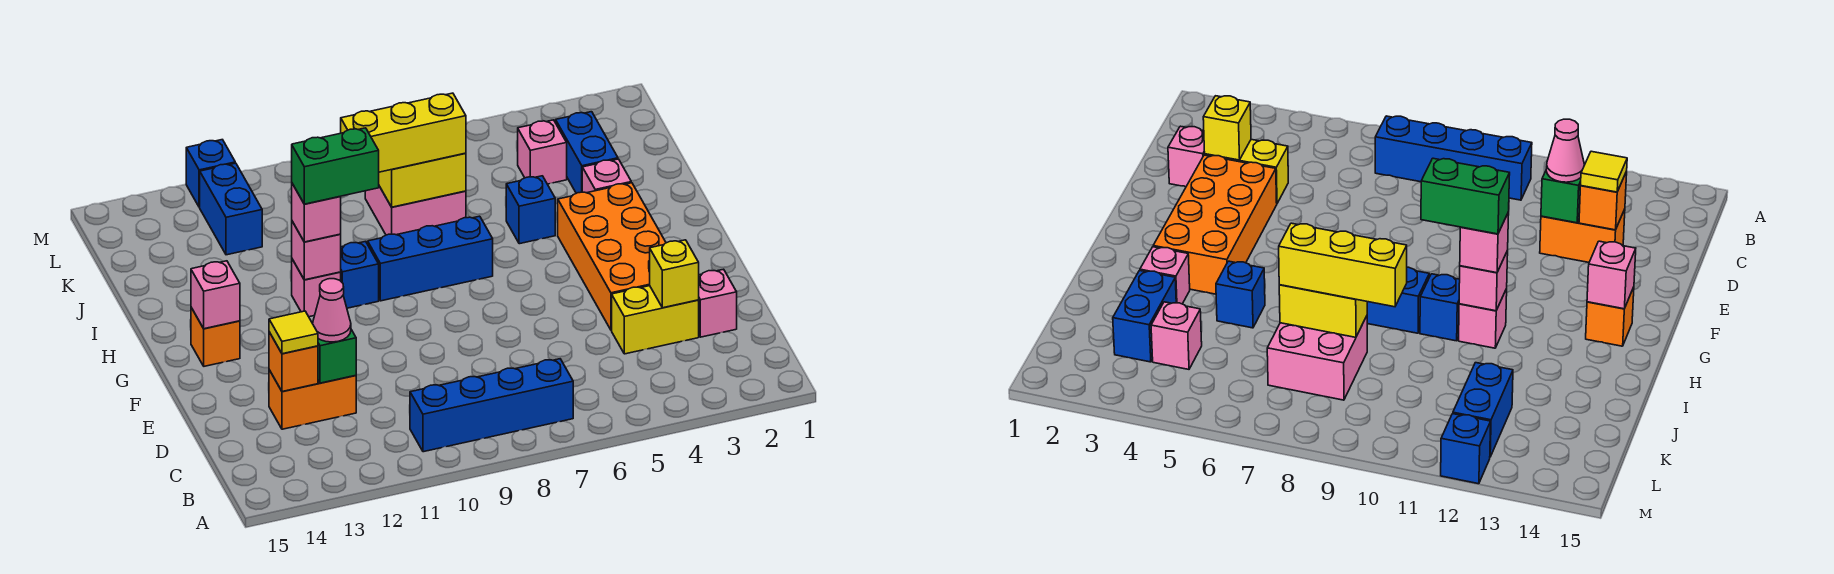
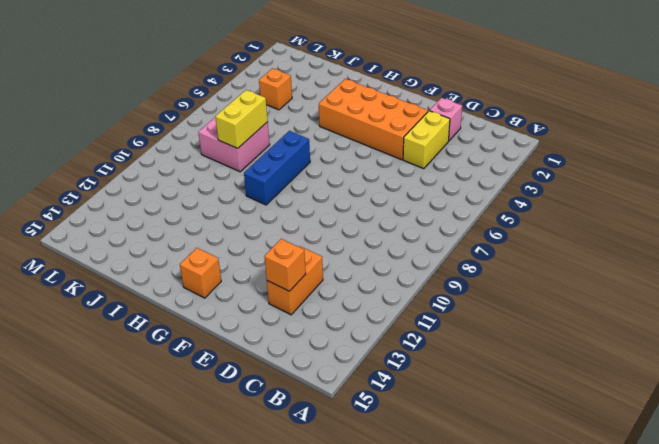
orange 1x1 brick [259,68,292,110] -> pink 1x1 brick [518,120,567,184]
none -> blue 1x4 brick [410,359,573,452]
none -> blue 1x1 brick [341,241,379,308]
none -> pink 1x1 brick [292,259,341,317]

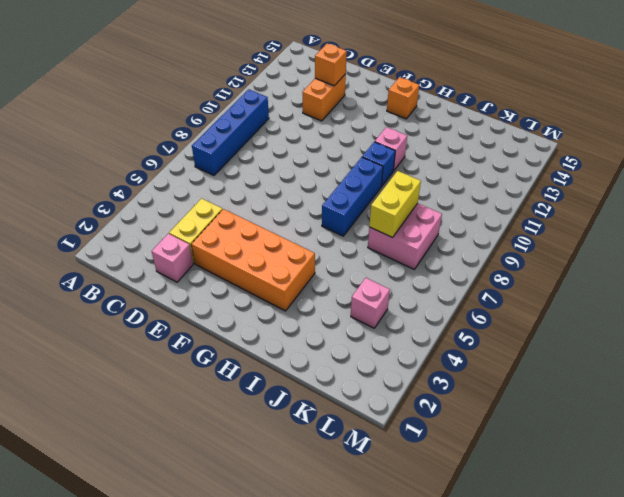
none -> pink 1x1 brick [582,159,631,193]
none -> blue 1x1 brick [506,176,555,244]
none -> blue 1x2 brick [556,112,618,193]

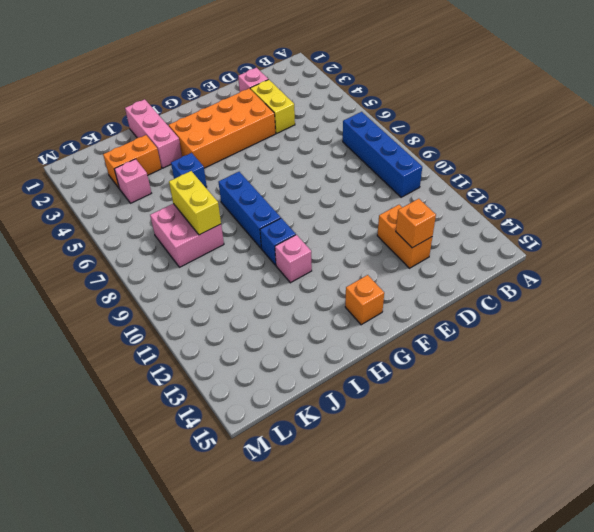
pink 1x3 brick [125,99,182,168] -> pink 1x1 brick [582,159,631,193]
orange 1x2 brick [103,135,161,188] -> blue 1x2 brick [556,112,618,193]
none -> blue 1x2 brick [200,163,262,255]
none -> blue 1x1 brick [186,140,235,207]
none -> yellow 1x1 brick [650,240,699,308]

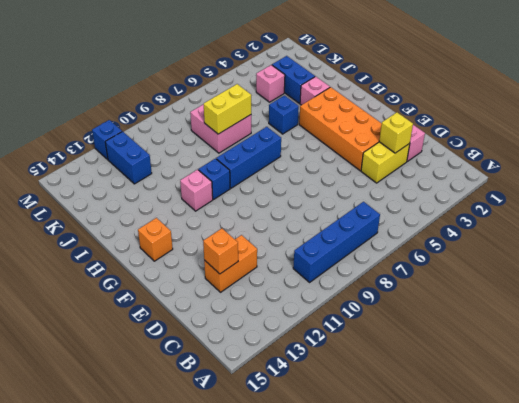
none -> green 1x1 brick [312,322,356,383]
none -> pink 1x1 brick [191,261,240,329]
none -> pink 1x1 brick [292,221,341,280]

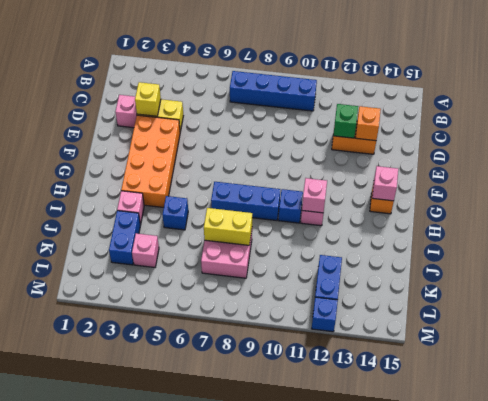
none -> pink 1x1 cone [313,279,351,342]
none -> yellow 1x1 tile [269,311,318,354]
none -> pink 1x1 brick [292,184,341,242]

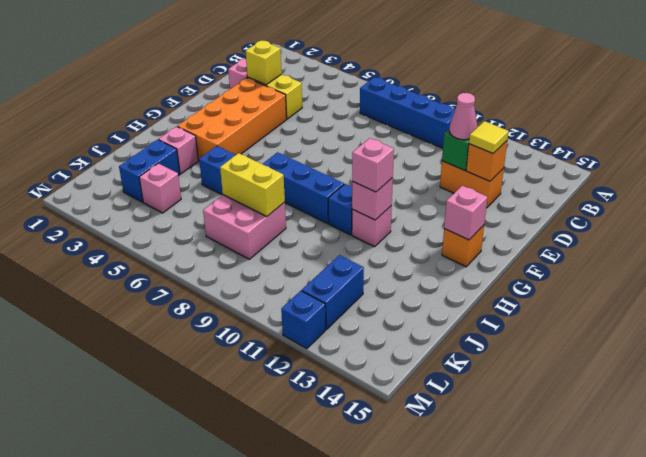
none -> yellow 1x3 brick [341,93,466,172]
none -> green 1x2 brick [292,128,379,204]

